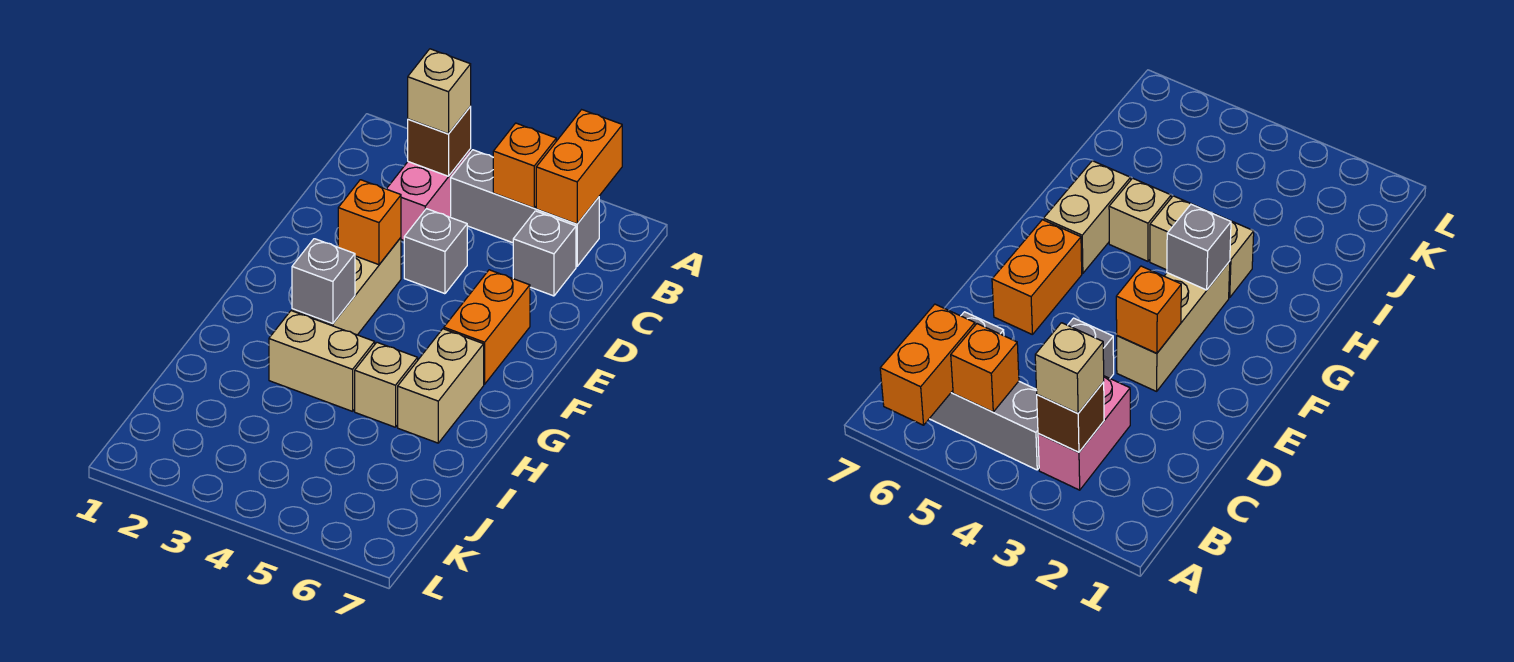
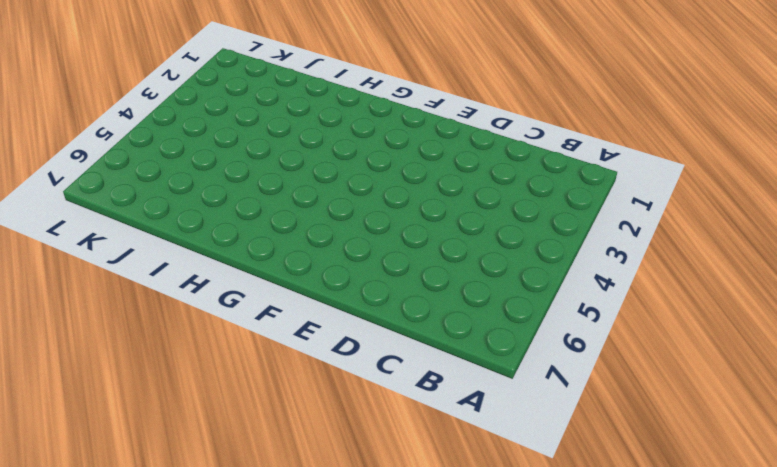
none -> pink 1x2 brick [387,149,471,240]
none -> grey 1x3 brick [451,150,599,266]
none -> grey 1x1 brick [513,211,576,296]

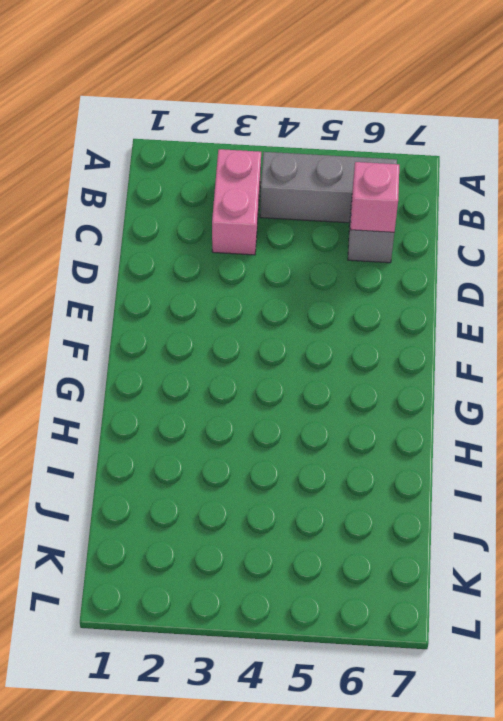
pink 1x1 brick [350,162,399,232] -> none
none -> grey 1x1 brick [404,209,467,294]
none -> tan 1x3 brick [292,238,401,335]
none -> orange 1x2 brick [444,270,530,384]

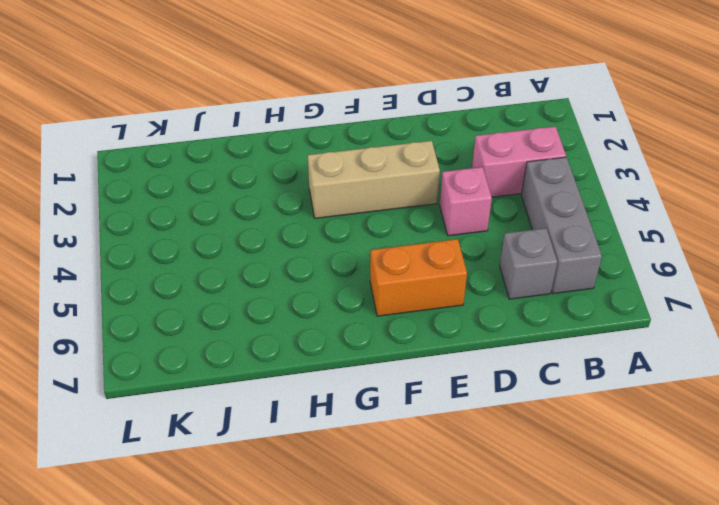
pink 1x1 brick [440,167,492,236] -> grey 1x1 brick [404,209,467,294]
none -> tan 1x2 brick [398,329,484,443]
none -> tan 1x2 brick [269,311,375,411]
none -> tan 1x1 brick [355,342,418,427]

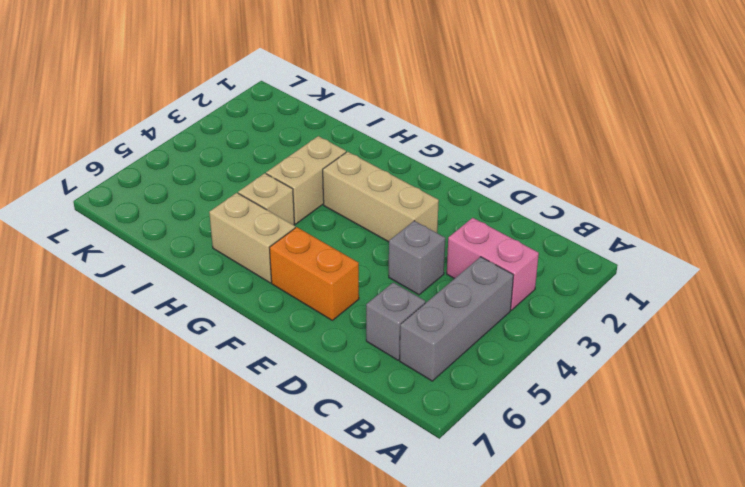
none -> orange 1x2 brick [536,110,622,224]
none -> brown 1x1 brick [408,107,471,176]
none -> orange 1x1 brick [493,123,556,208]

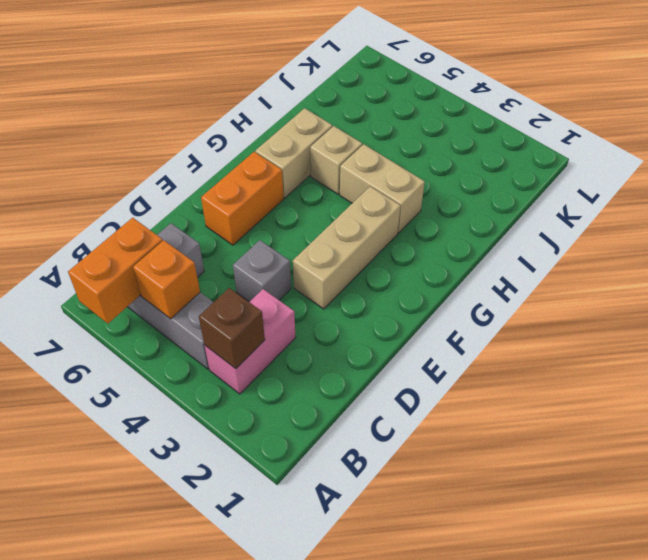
none -> orange 1x1 brick [338,180,401,265]
none -> grey 1x1 brick [292,239,355,324]
none -> tan 1x1 brick [408,49,471,134]

